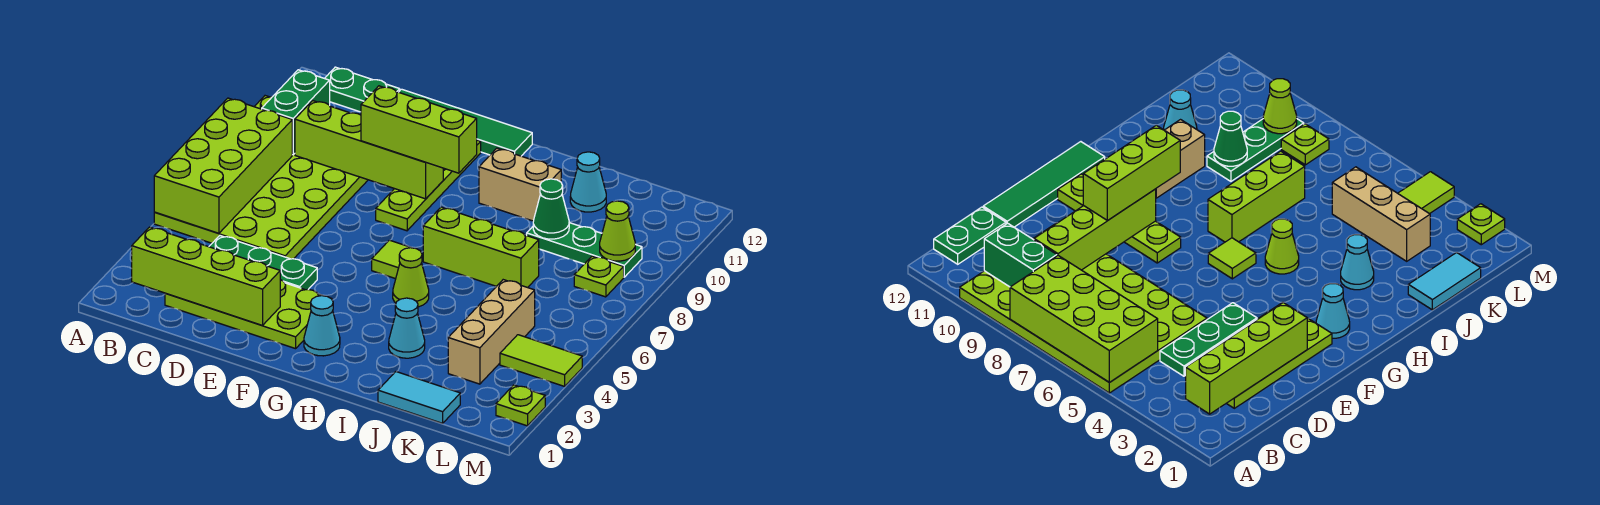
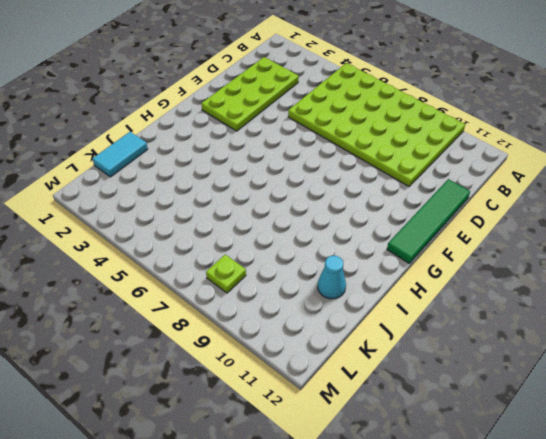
none -> green 1x2 plate [325,67,400,112]
none -> green 1x3 plate [209,236,317,290]
none -> lime 1x4 plate [376,140,481,231]

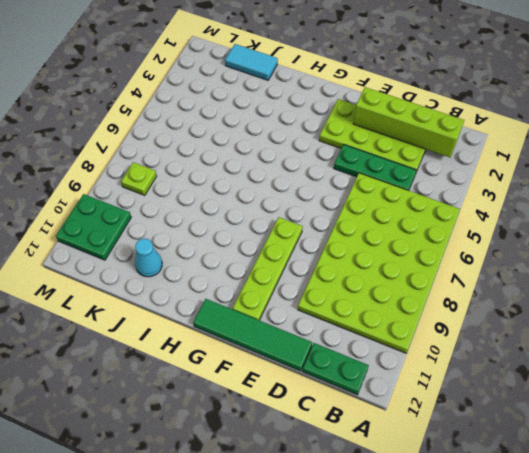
green 2x2 plate [56,194,131,260] -> none
none -> cyan 1x1 cone [304,296,340,356]
none -> lime 1x1 tile [372,240,411,279]
none -> lime 1x1 cone [393,248,429,307]

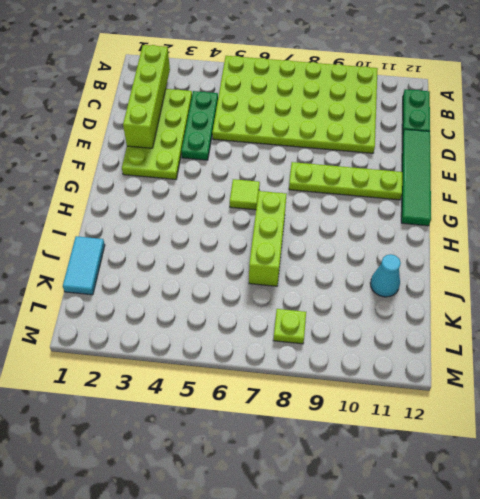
none -> cyan 1x1 cone [304,296,340,356]
none -> lime 1x1 cone [393,248,429,307]
none -> tan 1x2 brick [479,148,561,221]

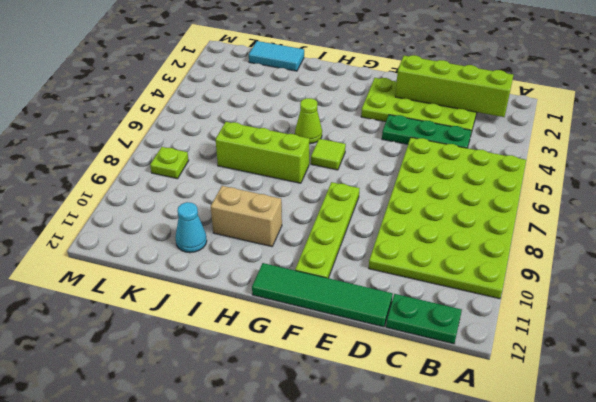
none -> cyan 1x1 cone [304,296,340,356]
none -> cyan 1x1 cone [389,298,425,358]
none -> green 1x3 plate [527,223,642,277]

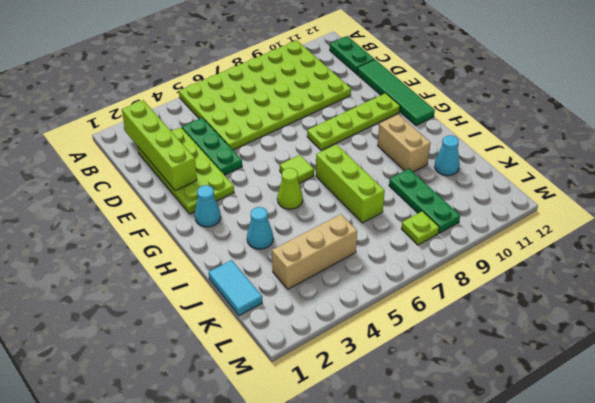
none -> lime 1x2 tile [500,335,582,386]
none -> lime 1x1 plate [496,385,545,426]
none -> lime 2x4 brick [154,98,292,233]

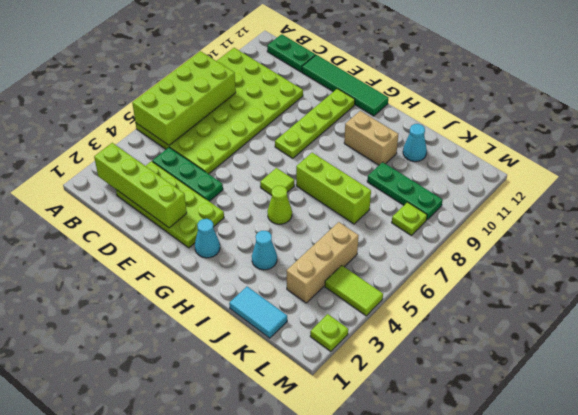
none -> green 1x2 brick [262,70,330,155]
none -> lime 1x4 brick [295,101,443,199]
none -> green 1x1 cone [533,179,569,239]

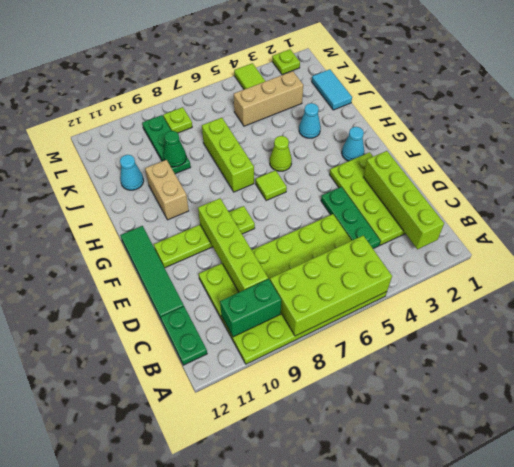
none -> lime 1x1 cone [600,201,635,261]
none -> lime 1x3 brick [361,86,477,173]

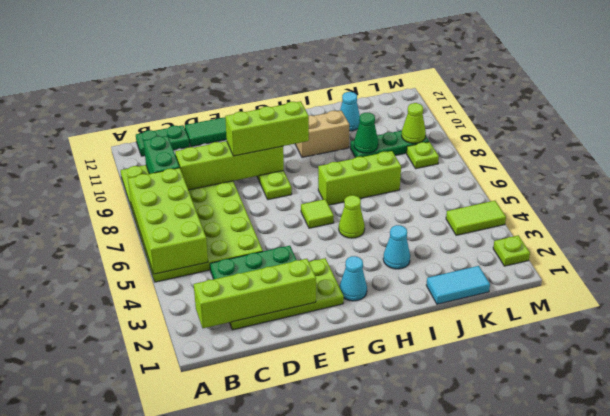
none -> tan 1x3 brick [448,280,535,384]

